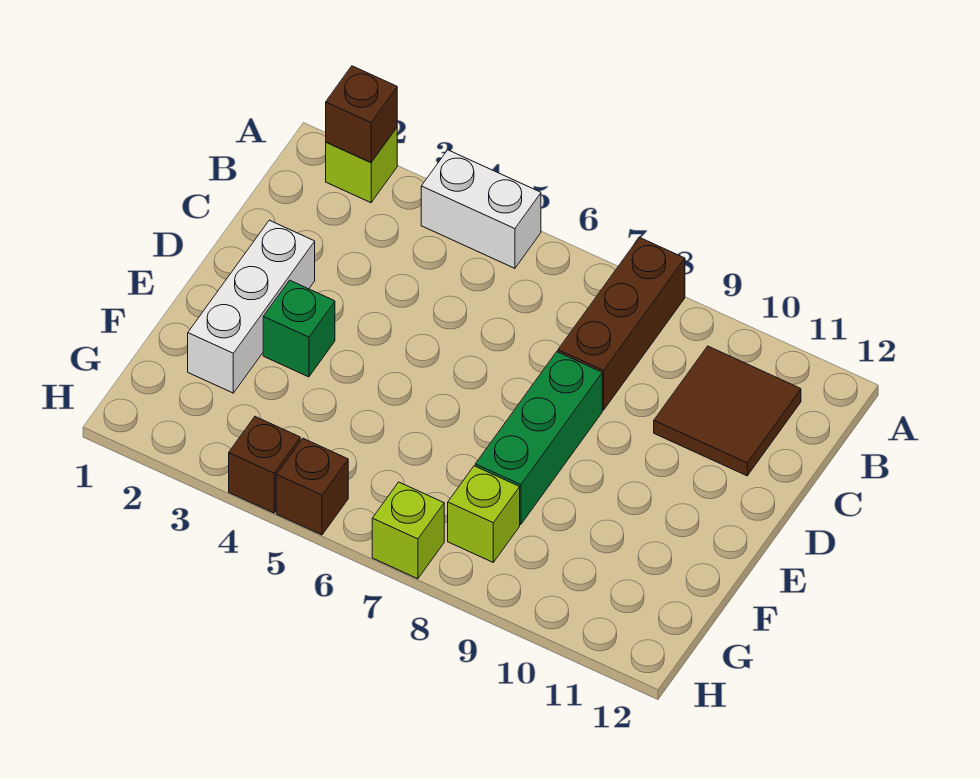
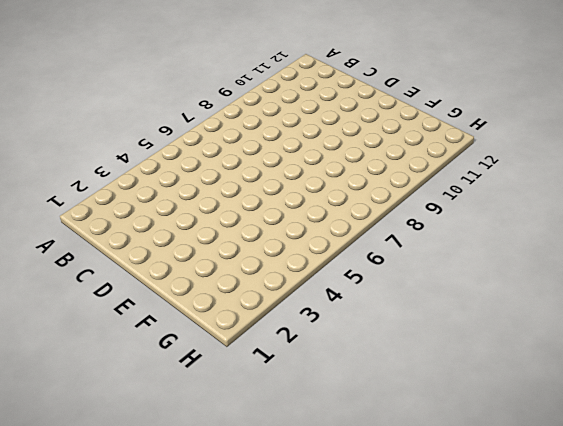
none -> lime 1x1 brick [326,128,397,203]
none -> white 1x2 brick [421,150,541,268]
none -> brown 1x3 brick [558,237,685,410]

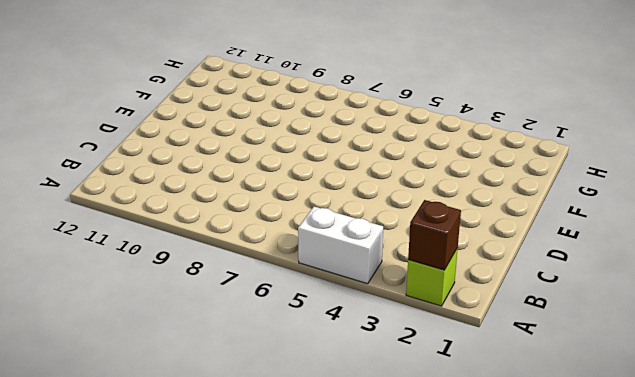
none -> brown 1x3 brick [558,237,685,410]
none -> brown 2x2 tile [654,346,801,476]
none -> white 1x3 brick [188,220,315,393]

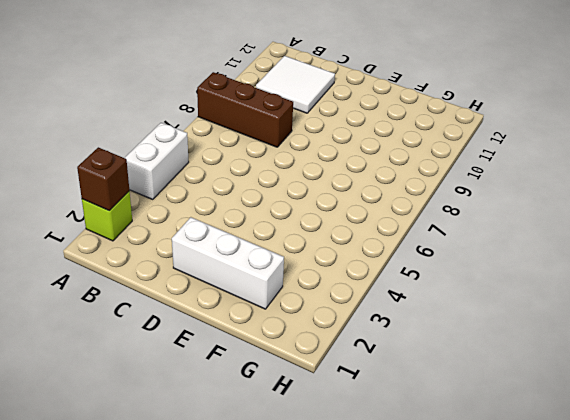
white 2x2 tile [256,56,335,113] -> brown 2x2 tile [654,346,801,476]
none -> green 1x3 brick [475,352,602,524]
none -> green 1x1 brick [263,280,335,377]
none -> lime 1x1 brick [448,466,520,562]

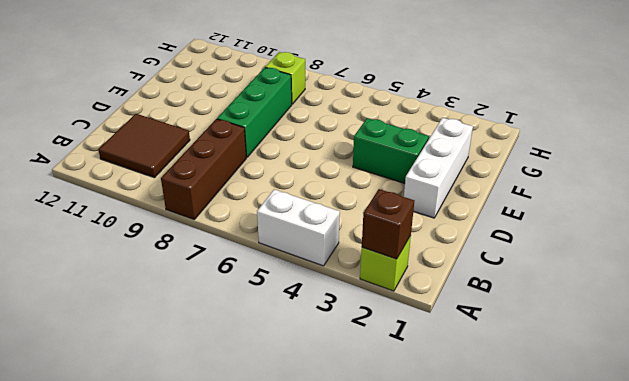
green 1x2 brick [353,118,429,183] -> green 1x1 brick [263,280,335,377]
none -> brown 1x1 brick [229,417,300,513]
none -> brown 1x1 brick [276,439,348,535]
none -> lime 1x1 brick [372,482,444,579]

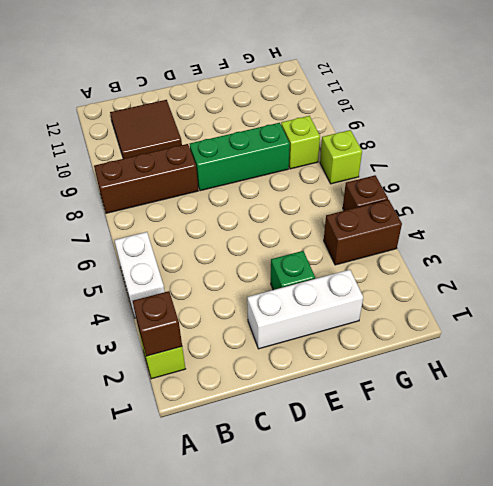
brown 1x2 brick [324,200,402,265] -> brown 1x1 brick [229,417,300,513]

